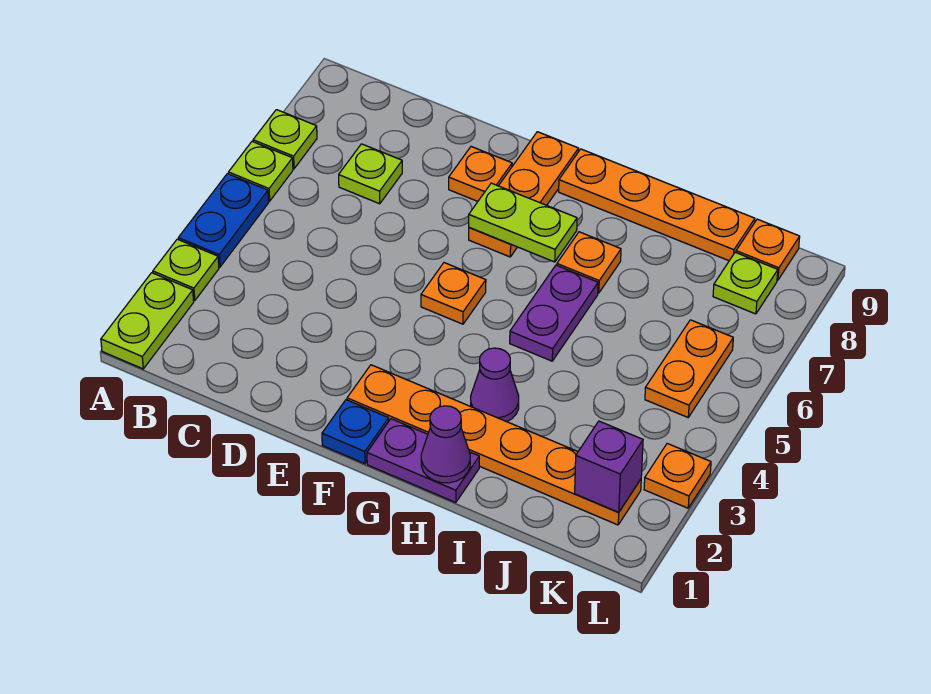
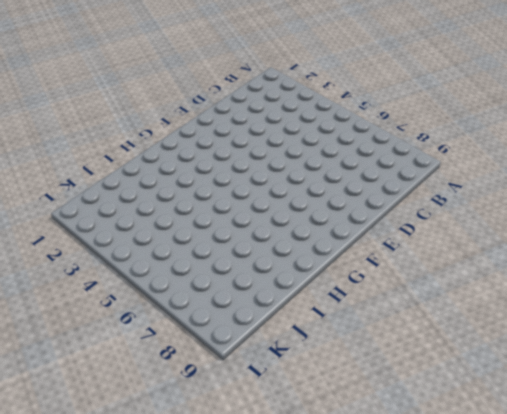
none -> lime 1x2 plate [101,273,194,369]
none -> lime 1x1 plate [153,239,219,301]
none -> blue 1x2 plate [178,174,269,267]

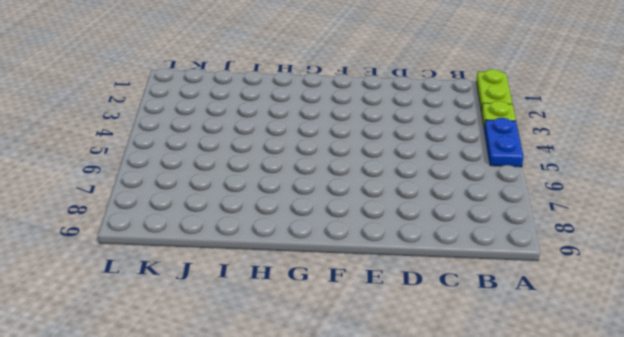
none -> lime 1x1 plate [228,142,293,201]
none -> lime 1x1 plate [253,110,317,169]
none -> lime 1x1 plate [339,144,402,204]

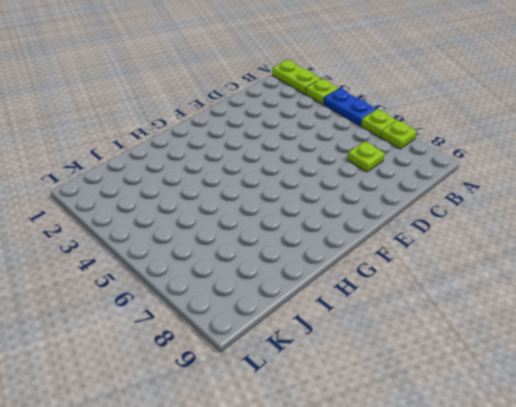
none -> orange 1x1 plate [449,147,512,201]
none -> blue 1x1 plate [322,400,389,464]
none -> orange 1x6 plate [347,365,641,525]

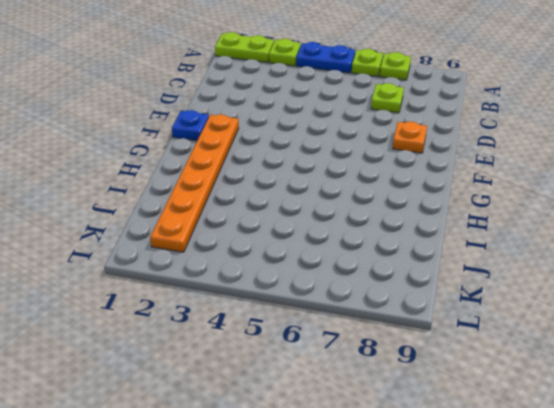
none -> orange 1x1 plate [421,263,486,324]
none -> orange 1x3 plate [469,132,579,257]
none -> purple 1x2 plate [367,419,479,503]

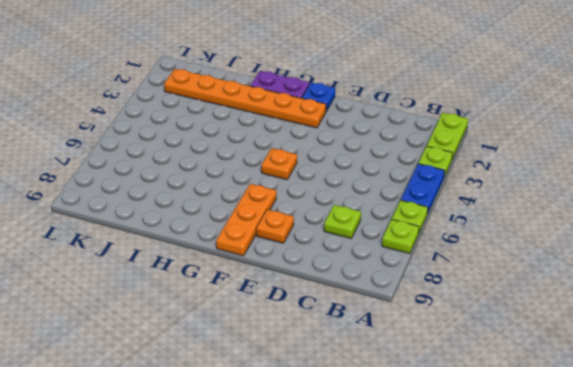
none -> orange 1x4 plate [559,149,755,261]
none -> purple 1x1 cone [471,348,519,422]
none -> purple 1x2 plate [510,265,598,361]

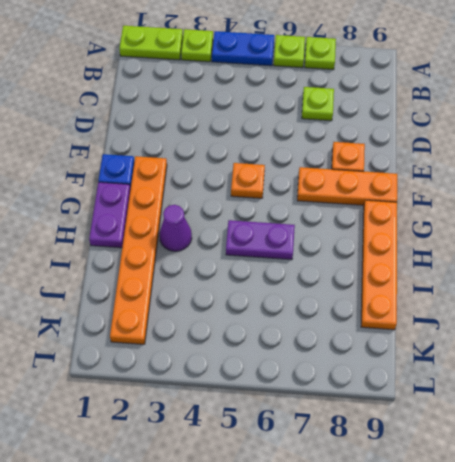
none -> orange 1x1 plate [557,232,621,293]
none -> orange 1x2 plate [645,320,733,417]
none -> lime 1x1 plate [713,252,778,314]

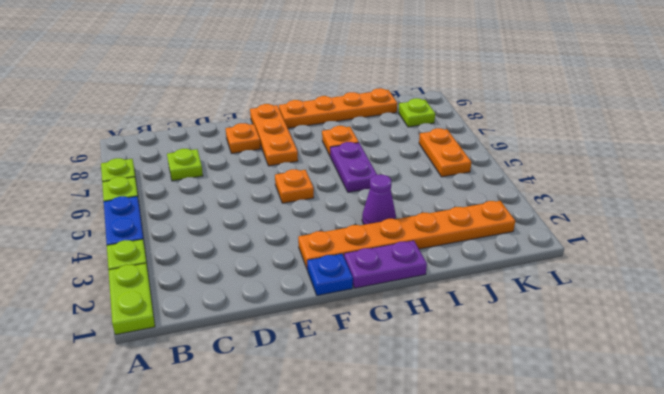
none -> orange 1x1 plate [736,219,800,280]
none -> orange 1x1 plate [644,444,711,508]
none -> lime 1x2 plate [469,183,577,262]

